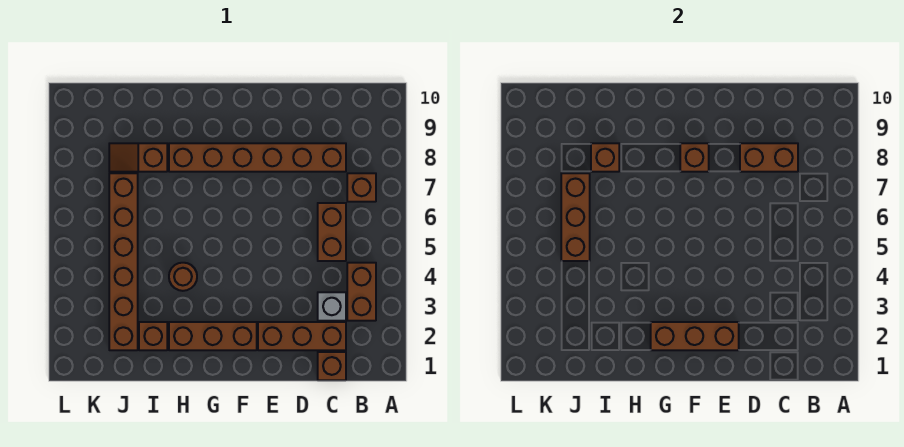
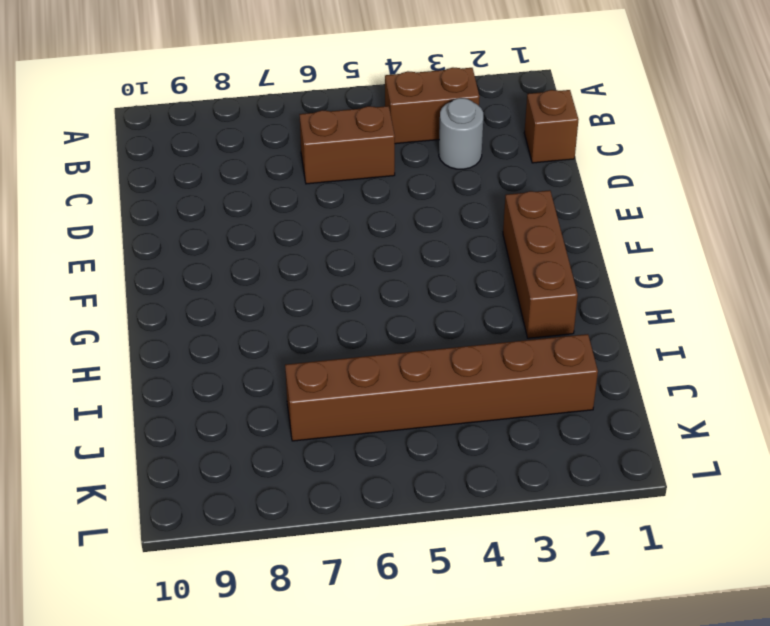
grey 1x1 round brick [439,98,483,169] -> grey 1x1 brick [318,292,346,321]
none -> brown 1x1 brick [347,173,376,202]
none -> brown 1x3 brick [258,322,346,350]
none -> brown 1x6 brick [169,143,346,172]

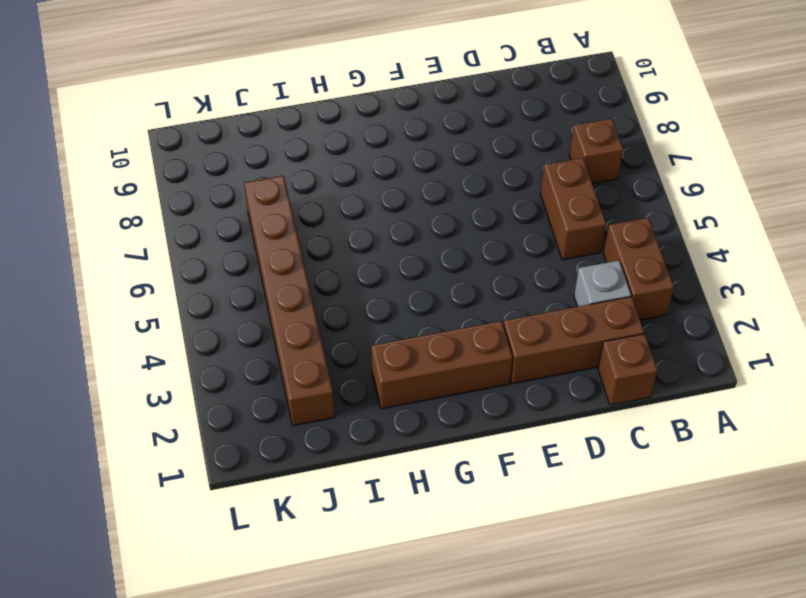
none -> brown 1x6 brick [169,143,346,172]
none -> brown 1x1 round brick [169,263,197,291]
none -> brown 1x1 brick [139,322,167,350]

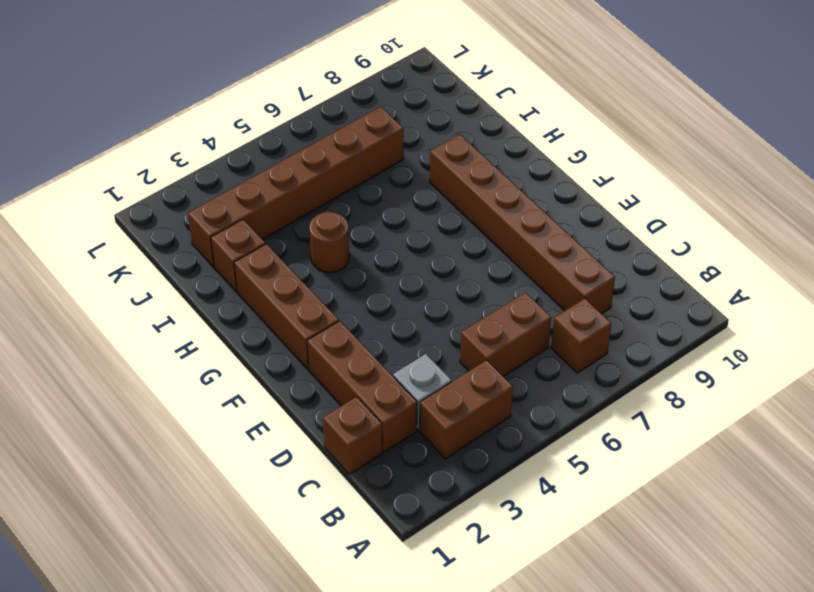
none -> brown 1x2 slope [109,143,167,172]
none -> brown 1x2 brick [740,143,798,172]
none -> brown 1x3 brick [651,322,739,350]

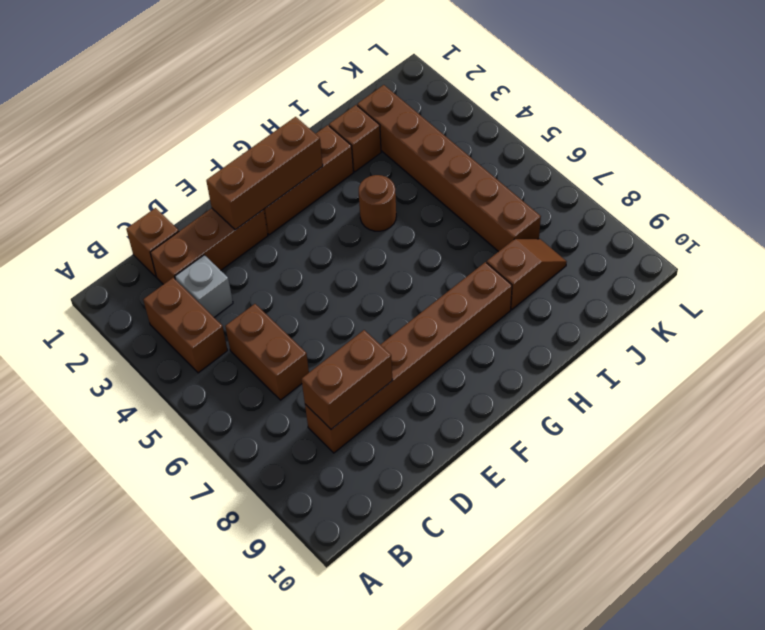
none -> brown 1x1 brick [347,173,376,202]
none -> brown 1x1 brick [680,143,709,172]
none -> brown 1x1 brick [591,143,619,172]

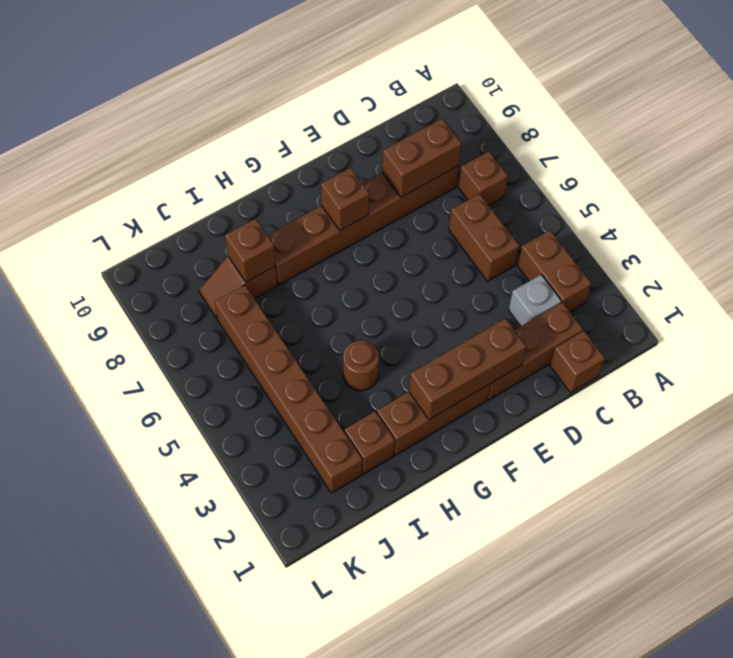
none -> brown 1x3 brick [561,173,590,261]

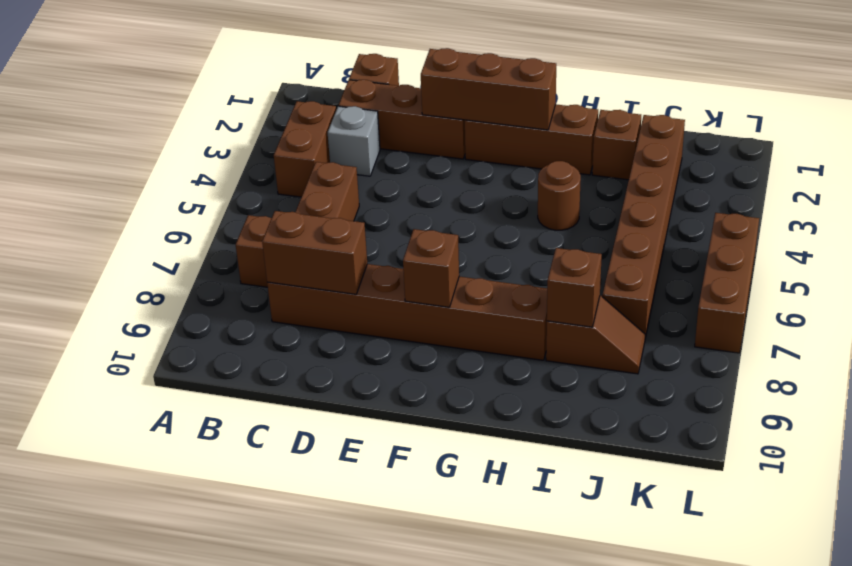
brown 1x3 brick [695,213,759,353] -> brown 1x3 brick moved to [561,173,590,261]

